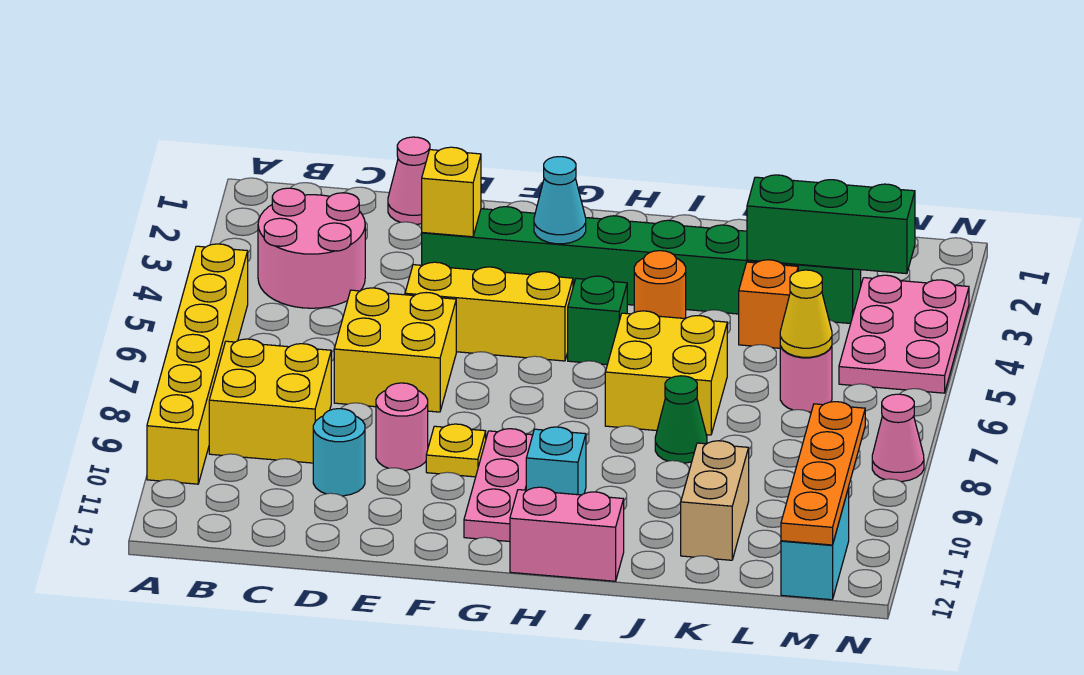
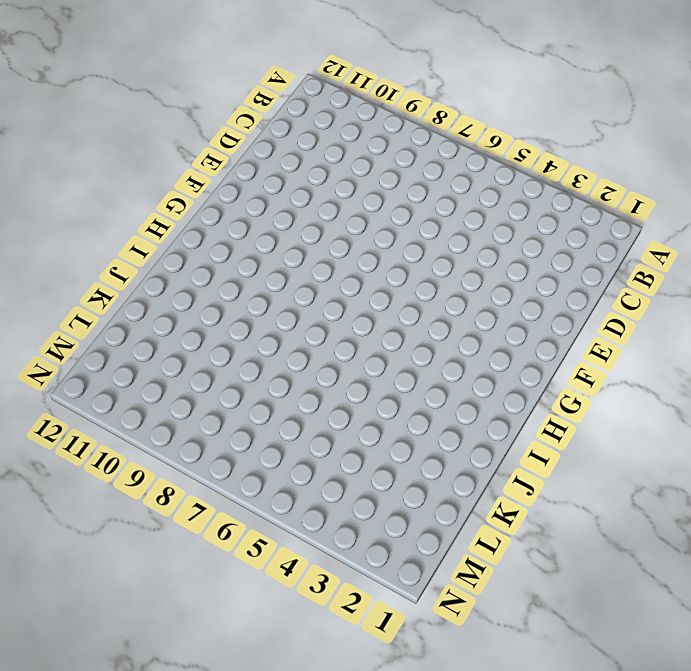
none -> yellow 1x6 brick [147,244,248,484]
none -> pink 2x2 round brick [258,188,365,308]
none -> yellow 2x2 brick [209,339,331,463]

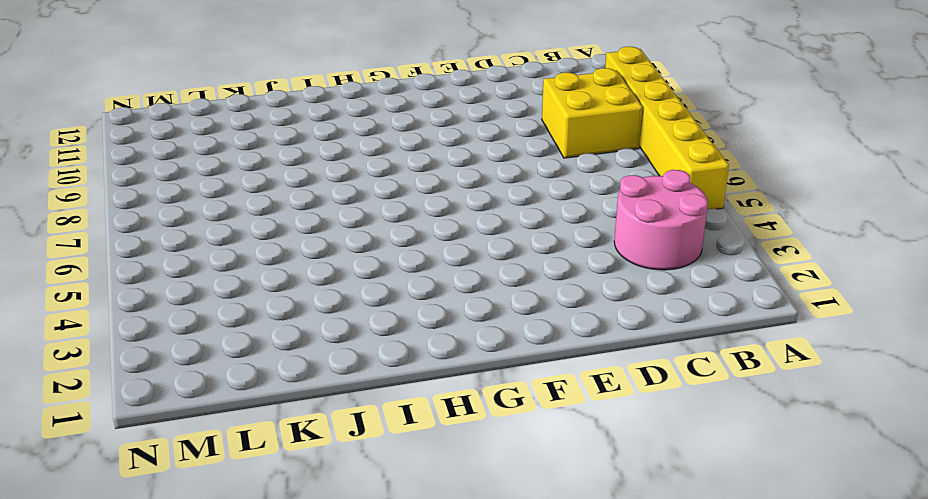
none -> pink 1x1 cone [388,137,430,224]
none -> yellow 2x2 brick [334,288,456,412]
none -> cyan 1x1 round brick [313,409,365,496]

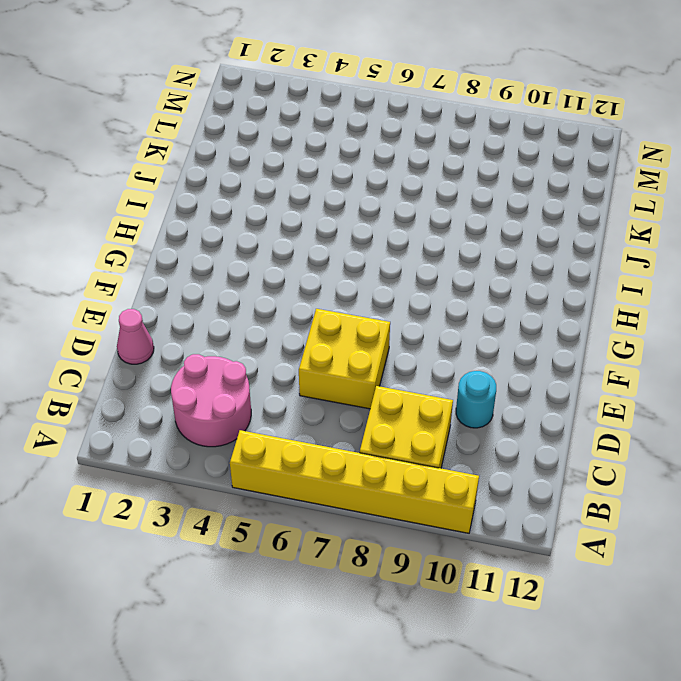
none -> green 1x8 brick [422,207,861,324]
none -> yellow 1x3 brick [405,262,573,361]
none -> pink 1x1 round brick [376,383,428,470]

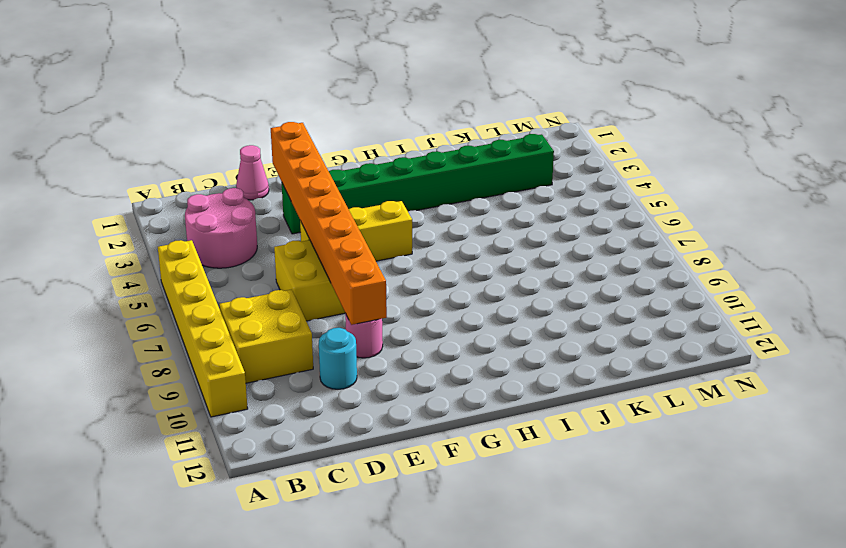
orange 1x8 brick [271,122,387,325] -> yellow 1x1 brick [422,147,481,237]
none -> yellow 1x1 plate [426,424,486,477]
none -> pink 1x3 plate [464,429,533,542]
none -> green 1x1 brick [568,276,627,365]

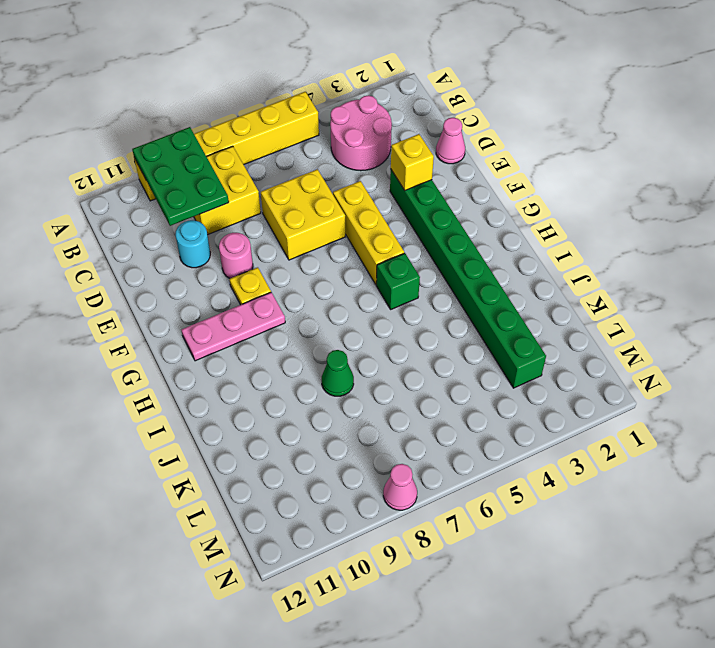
green 2x3 plate [132,127,229,226] -> none
none -> cyan 1x1 brick [526,427,586,495]
none -> pink 1x2 brick [510,487,624,581]
none -> orange 1x1 round brick [634,251,686,319]

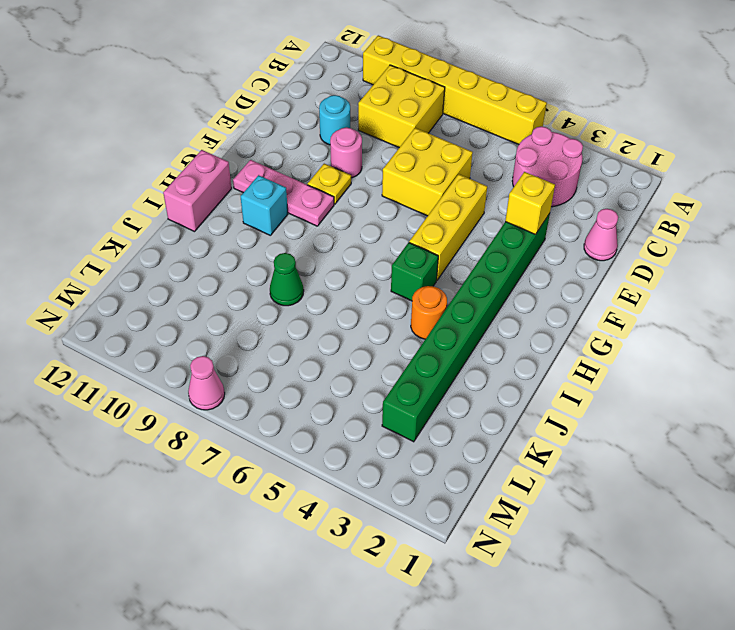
none -> yellow 2x2 brick [605,311,727,435]
none -> orange 1x1 brick [739,260,798,348]
none -> tan 1x2 brick [681,441,749,560]

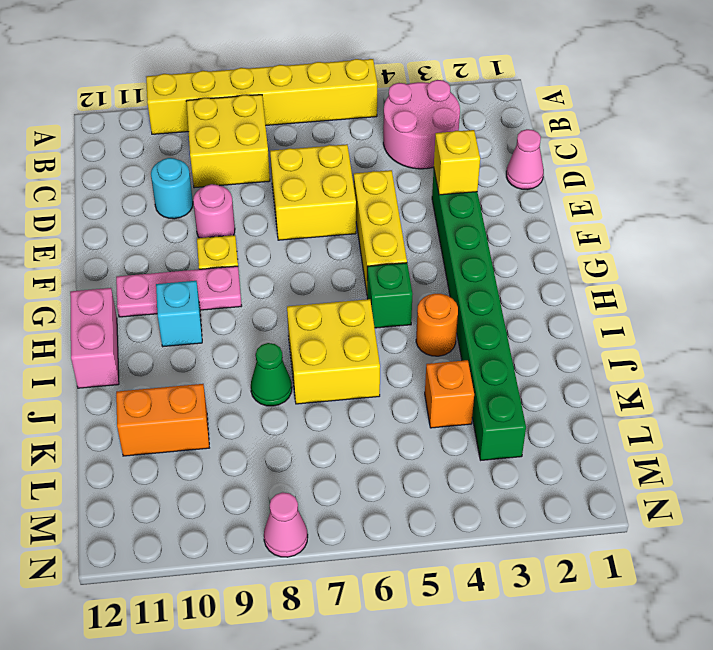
orange 1x2 brick [116,384,209,456] -> tan 1x2 brick [681,441,749,560]
none -> pink 1x1 round brick [780,346,832,412]
none -> pink 2x3 plate [839,275,969,393]
none -> cyan 1x2 brick [781,488,849,600]

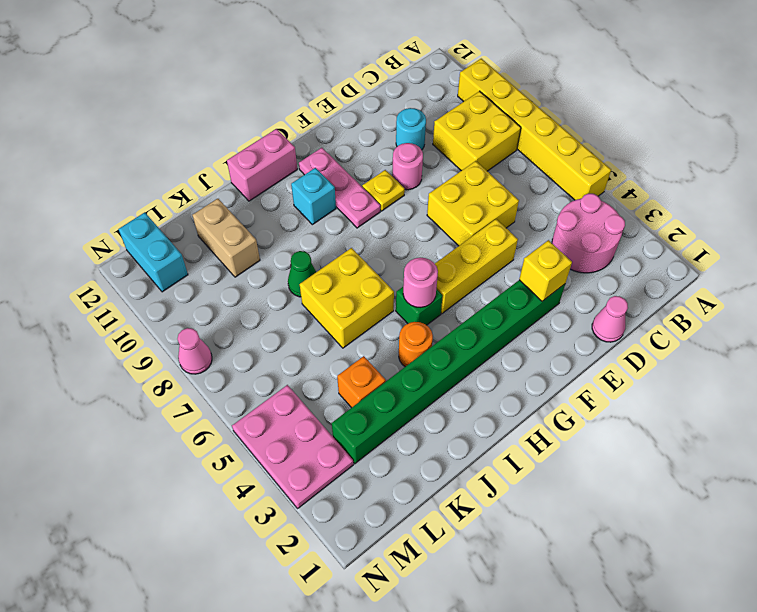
pink 1x1 round brick [403,258,438,307] -> pink 1x1 round brick moved to [780,346,832,412]
none -> cyan 1x1 cone [534,157,586,244]
none -> green 1x3 brick [747,175,915,274]
none -> yellow 1x1 cone [780,270,832,357]

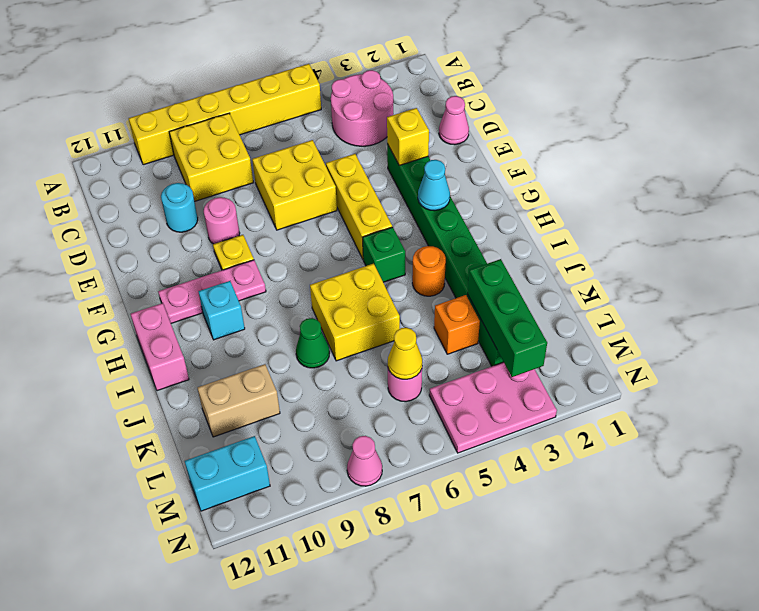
none -> orange 1x4 plate [781,402,865,545]

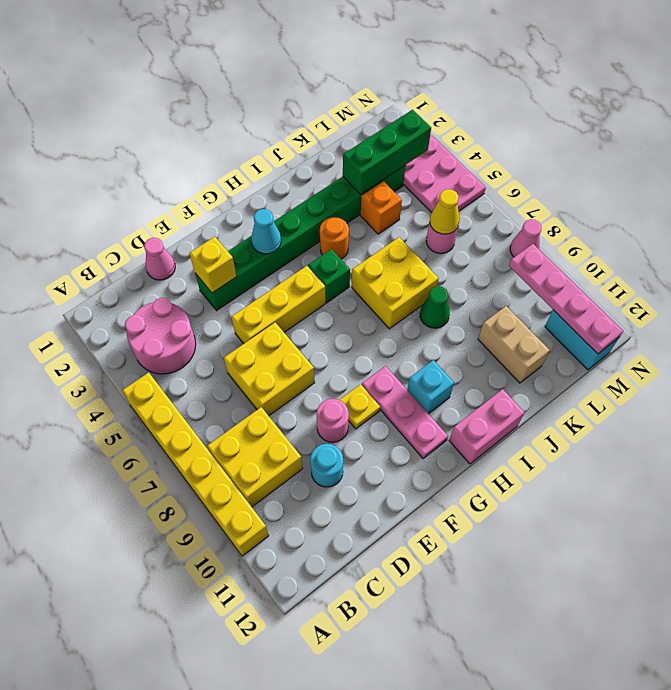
pink 1x4 plate [509,244,623,354] -> orange 1x4 plate [781,402,865,545]

